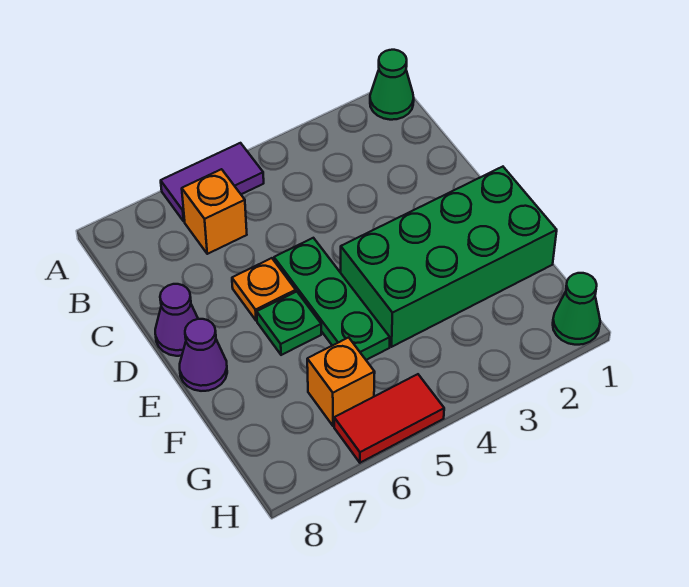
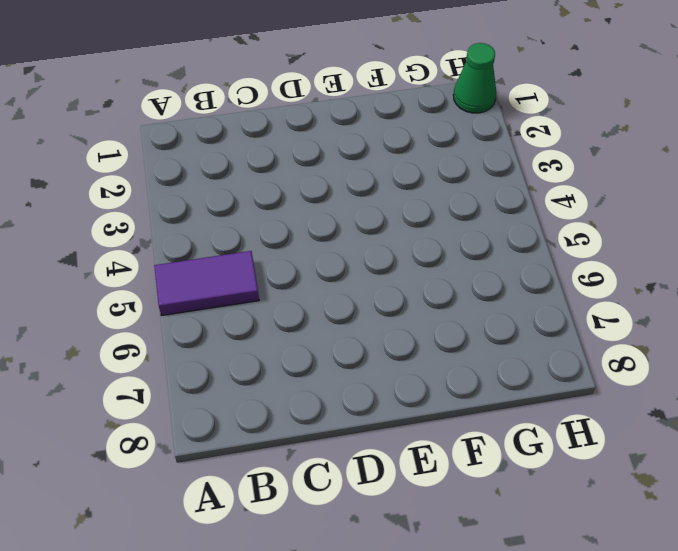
purple 1x2 tile [154,251,259,316] -> purple 1x2 tile turned to [161,143,264,221]
none -> green 1x1 cone [370,50,414,120]
none -> orange 1x1 brick [182,169,247,254]
none -> green 1x3 plate [274,238,390,360]

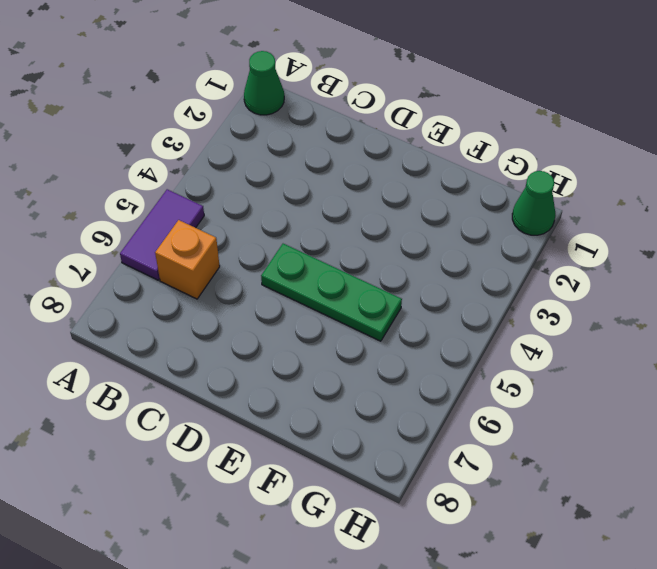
none -> orange 1x1 plate [232,258,296,321]
none -> purple 1x1 cone [155,284,198,356]
none -> green 2x4 brick [341,167,557,347]

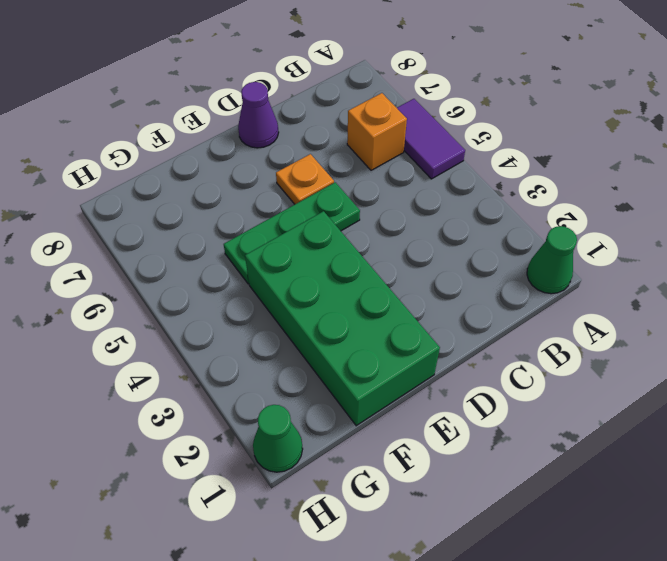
none -> green 1x1 plate [257,292,321,355]
none -> purple 1x1 cone [180,319,227,391]
none -> orange 1x1 brick [307,337,375,426]

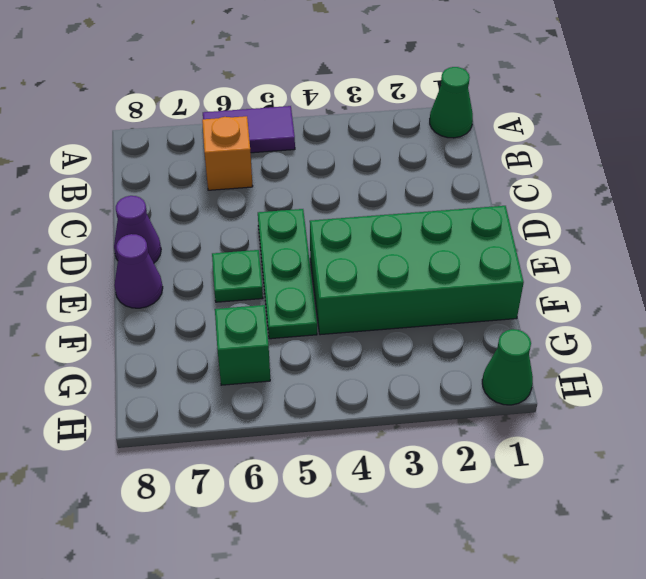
green 1x1 brick [215,305,270,385] -> orange 1x1 brick [307,337,375,426]
none -> orange 1x1 plate [232,258,296,321]
none -> red 1x2 tile [334,374,444,463]

